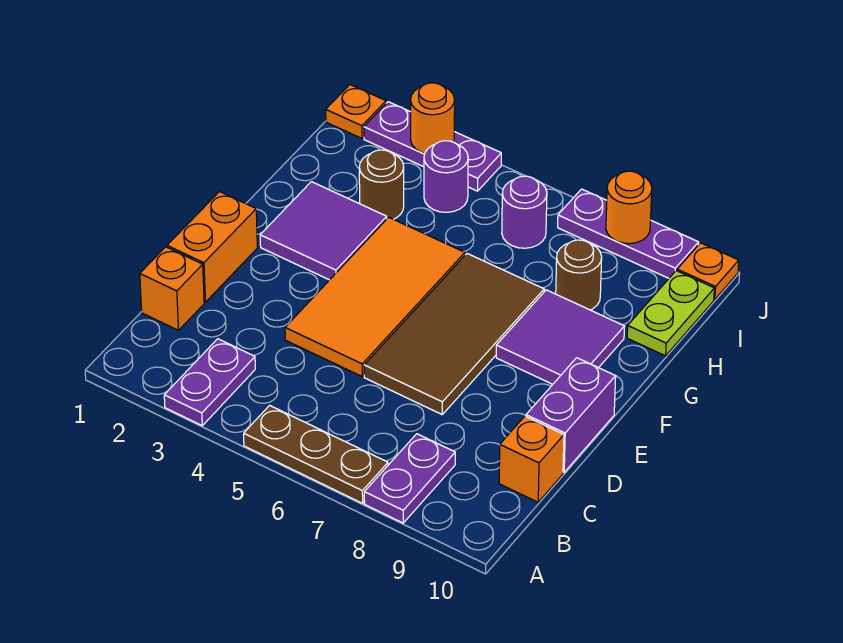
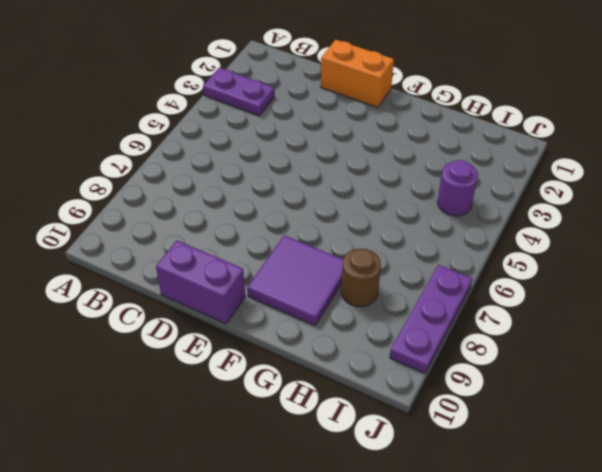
none -> brown 1x3 plate [244,405,388,503]
none -> purple 1x2 plate [364,434,455,523]
none -> orange 1x1 brick [140,247,204,330]

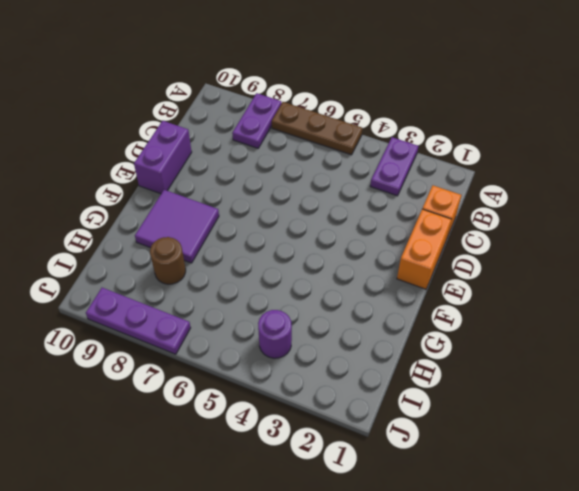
none -> orange 1x1 brick [499,416,564,502]
none -> orange 2x4 tile [285,217,465,376]
none -> brown 2x4 tile [364,254,544,414]

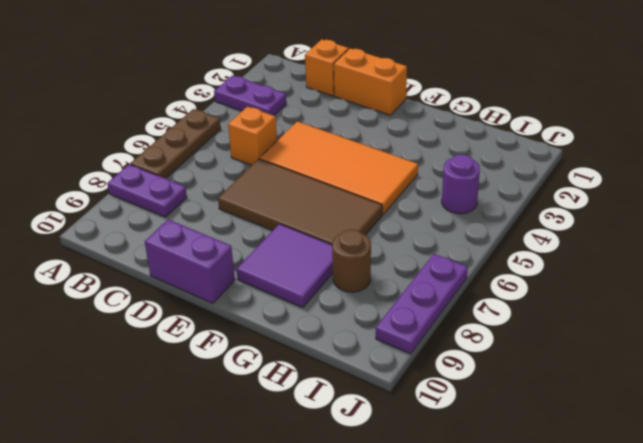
orange 1x1 brick [228,107,277,165] -> orange 1x1 brick moved to [499,416,564,502]
none -> purple 2x2 tile [260,182,387,280]
none -> brown 1x1 round brick [359,150,404,219]
none -> lime 1x2 plate [627,271,714,356]

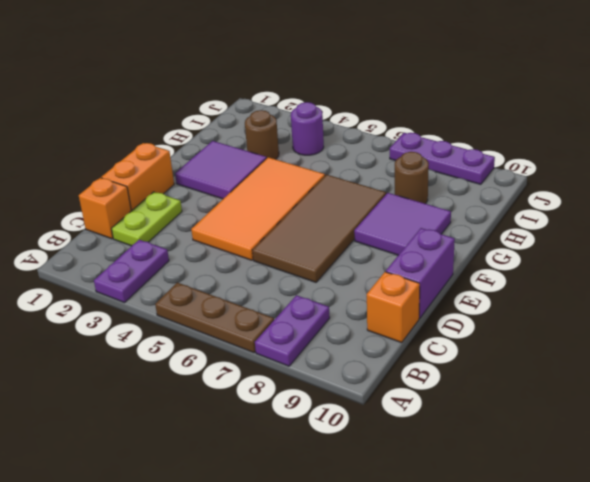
lime 1x2 plate [112,192,182,246] -> lime 1x2 plate moved to [627,271,714,356]
none -> purple 1x1 round brick [502,176,547,248]
none -> orange 1x1 plate [326,85,386,138]
none -> purple 1x3 plate [364,102,501,191]

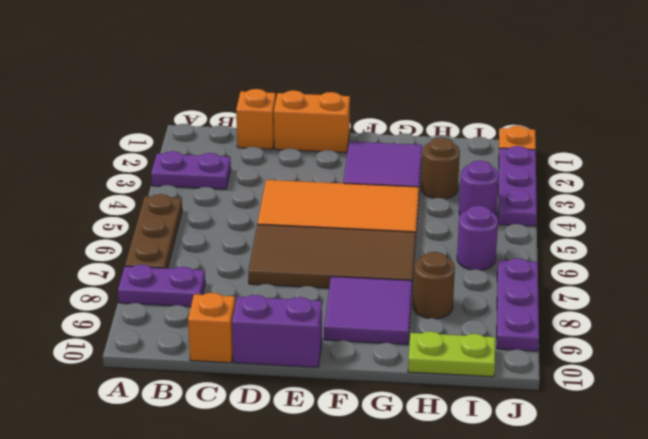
none -> orange 1x1 plate [677,243,739,299]
none -> orange 1x1 round brick [411,83,455,153]
none -> orange 1x1 round brick [606,171,652,244]

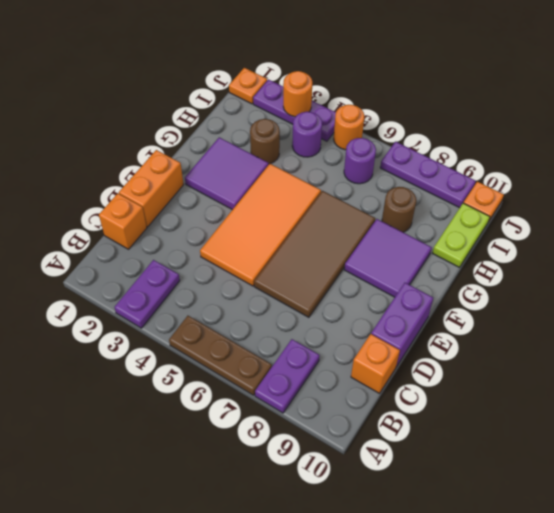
orange 1x1 round brick [334,105,364,150] -> orange 1x1 round brick moved to [606,171,652,244]

